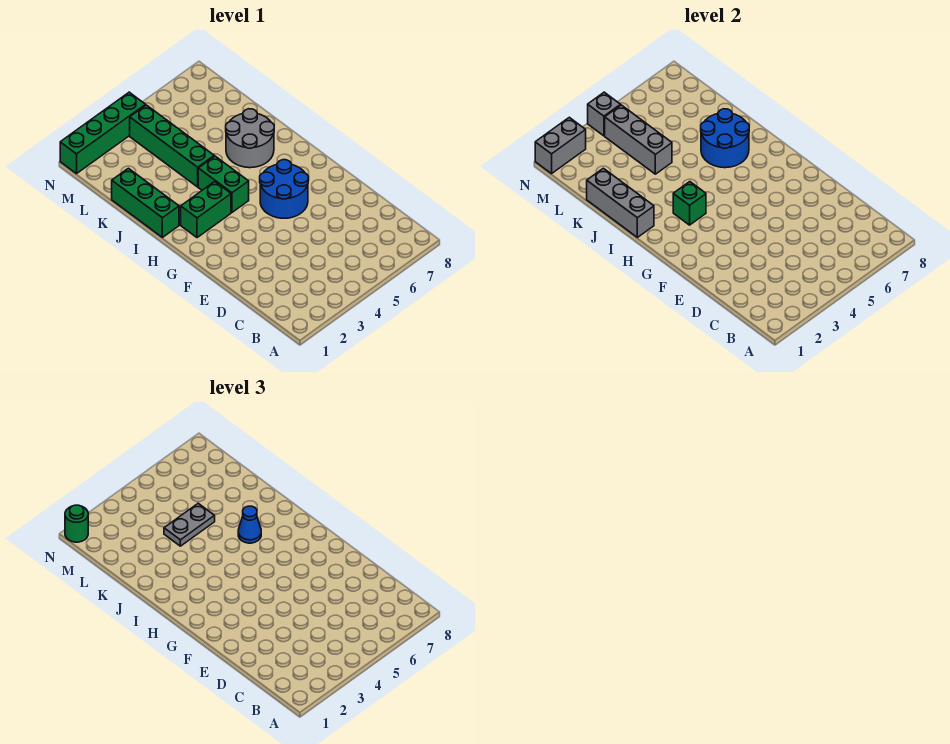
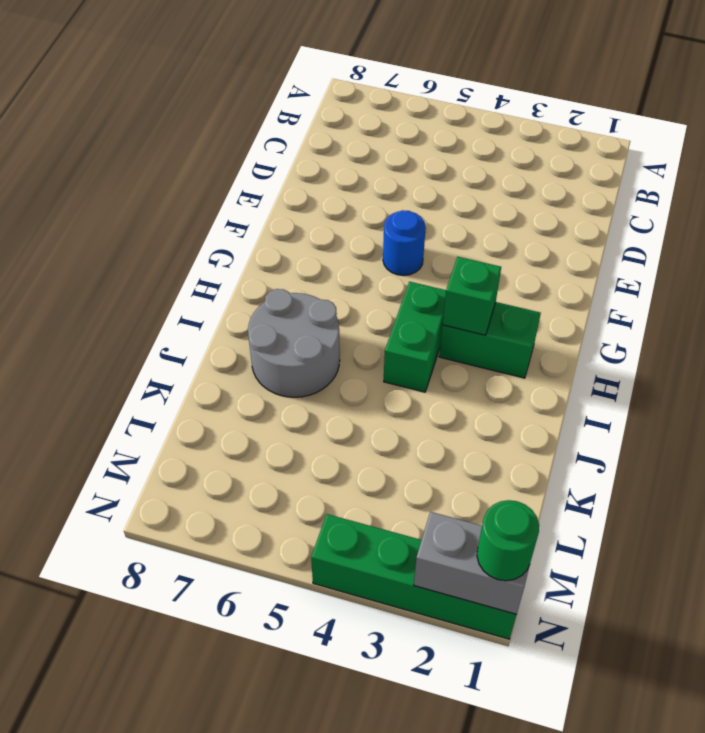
blue 1x1 round brick [383,210,426,275] -> blue 2x2 round brick [260,160,309,218]
none -> green 1x3 brick [112,168,179,237]
none -> green 1x4 brick [130,105,214,187]
none -> grey 1x3 brick [587,168,654,237]

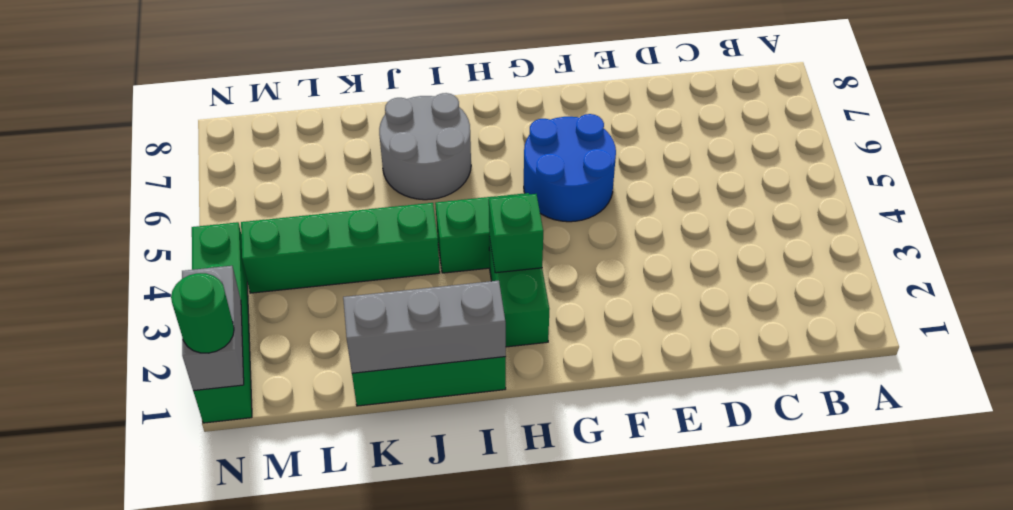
none -> blue 2x2 round brick [701,109,749,168]
none -> grey 1x3 brick [605,105,672,174]
none -> grey 1x1 brick [588,92,621,136]

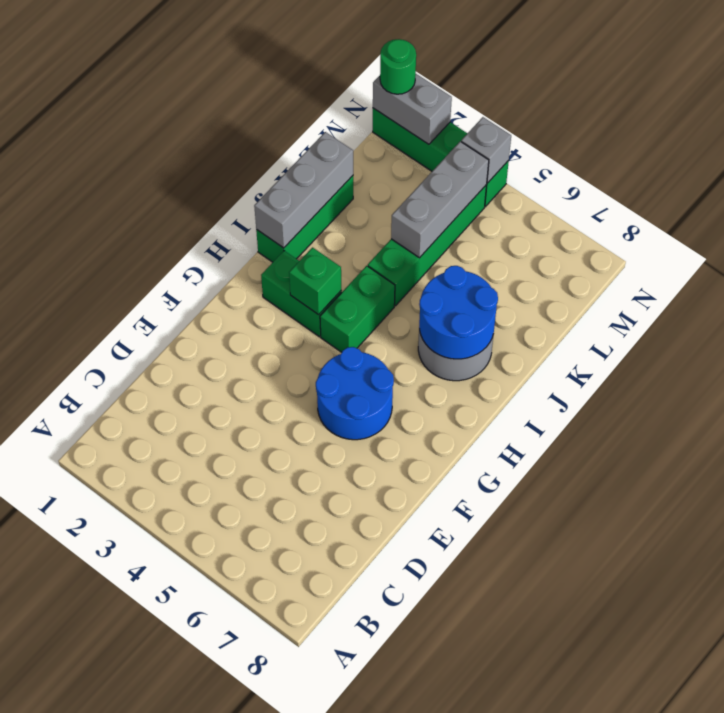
none -> blue 1x1 cone [238,506,261,543]
none -> grey 1x2 plate [164,503,215,546]

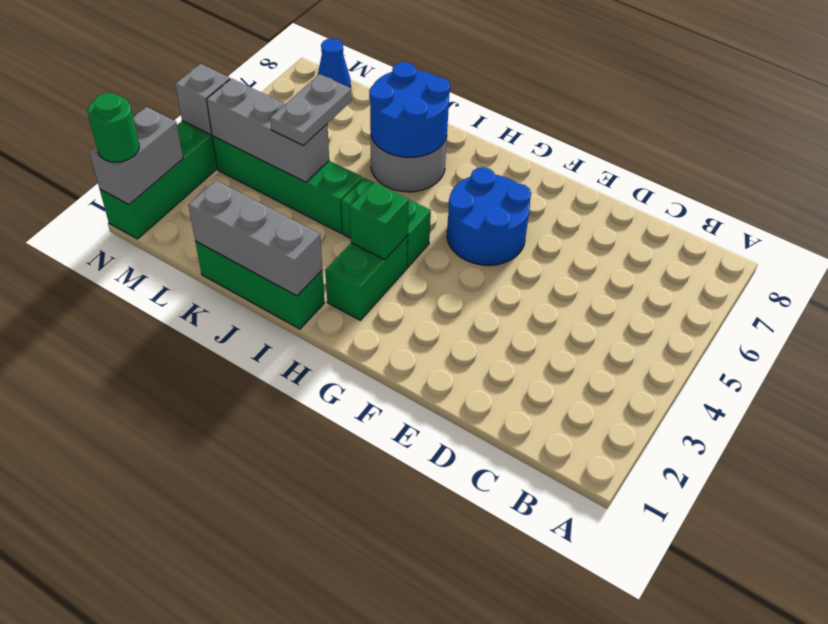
blue 1x1 cone [318,38,351,88] -> blue 1x1 cone moved to [238,506,261,543]

